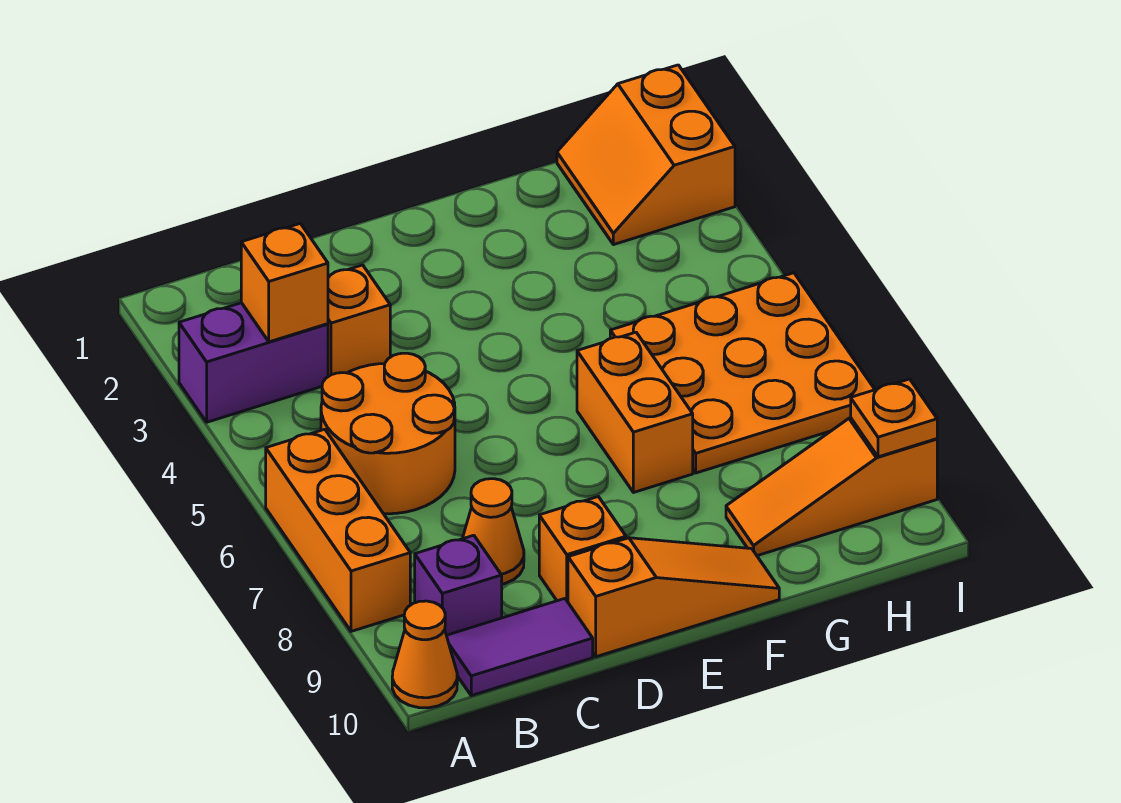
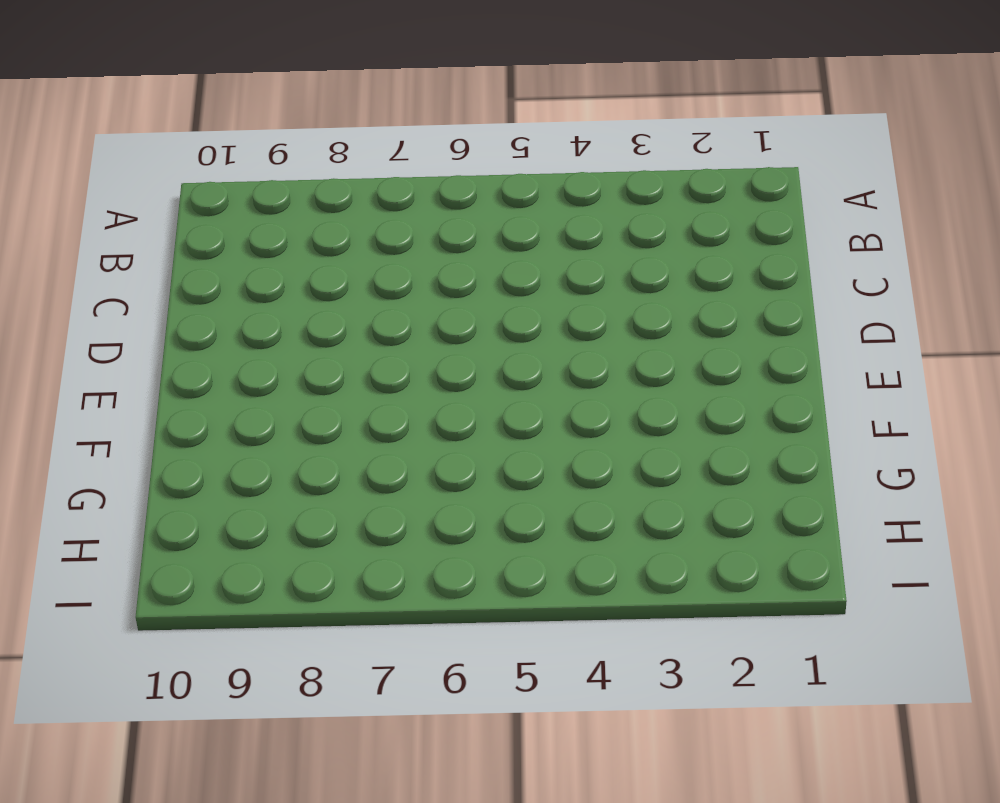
none -> purple 1x2 brick [179,303,328,422]
none -> orange 1x3 brick [266,429,410,631]
none -> orange 1x1 cone [392,601,457,708]

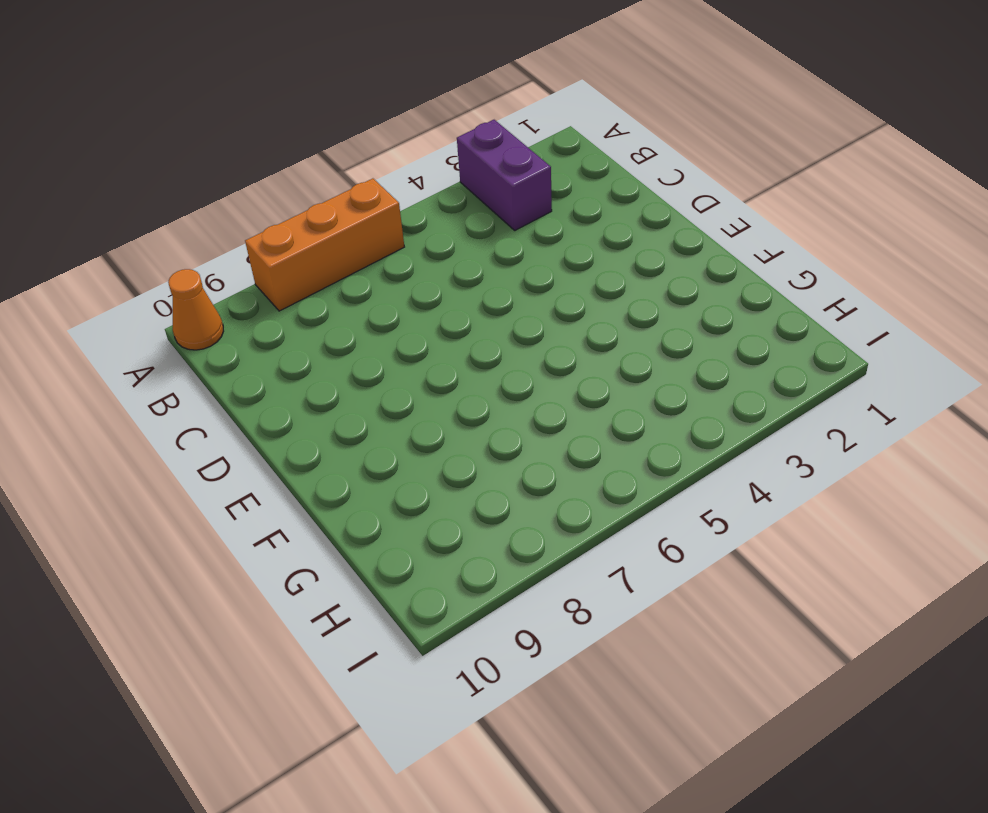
none -> orange 2x2 round brick [321,353,455,514]
none -> purple 1x1 brick [415,535,502,635]
none -> purple 1x2 tile [447,599,593,696]

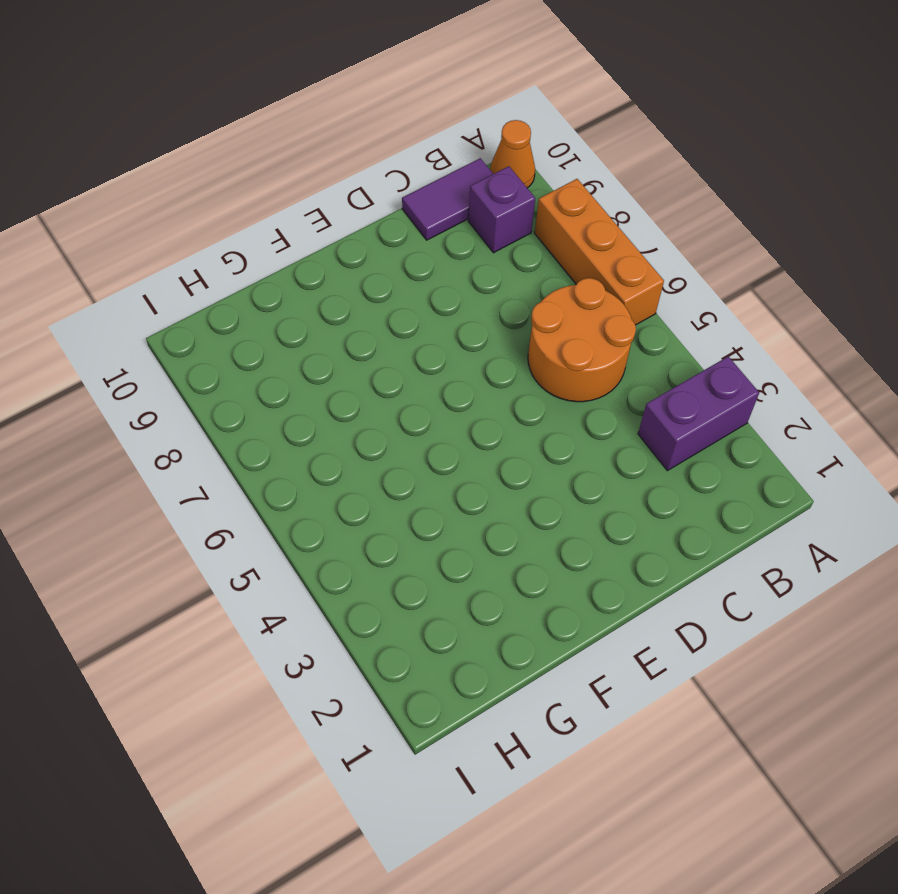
none -> orange 1x1 brick [328,265,390,377]
none -> orange 1x1 cone [462,479,524,584]
none -> orange 1x1 brick [539,497,626,602]

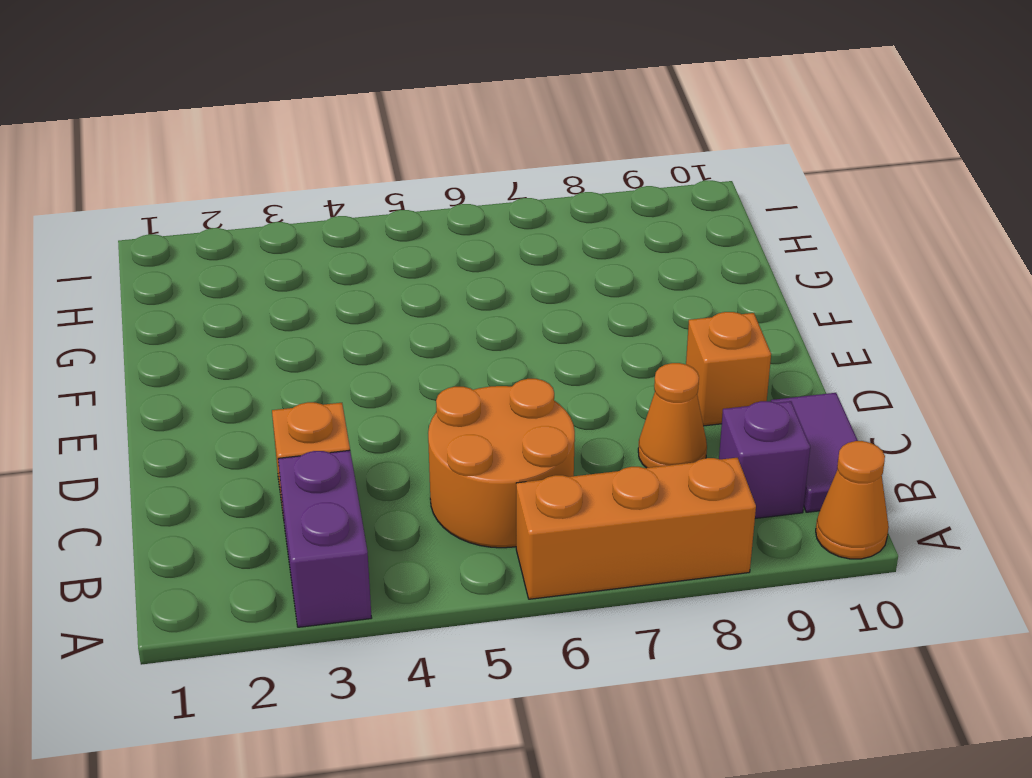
none -> orange 1x3 slope [568,538,779,657]
none -> orange 1x2 brick [577,332,693,493]
none -> orange 3x3 plate [610,273,875,473]

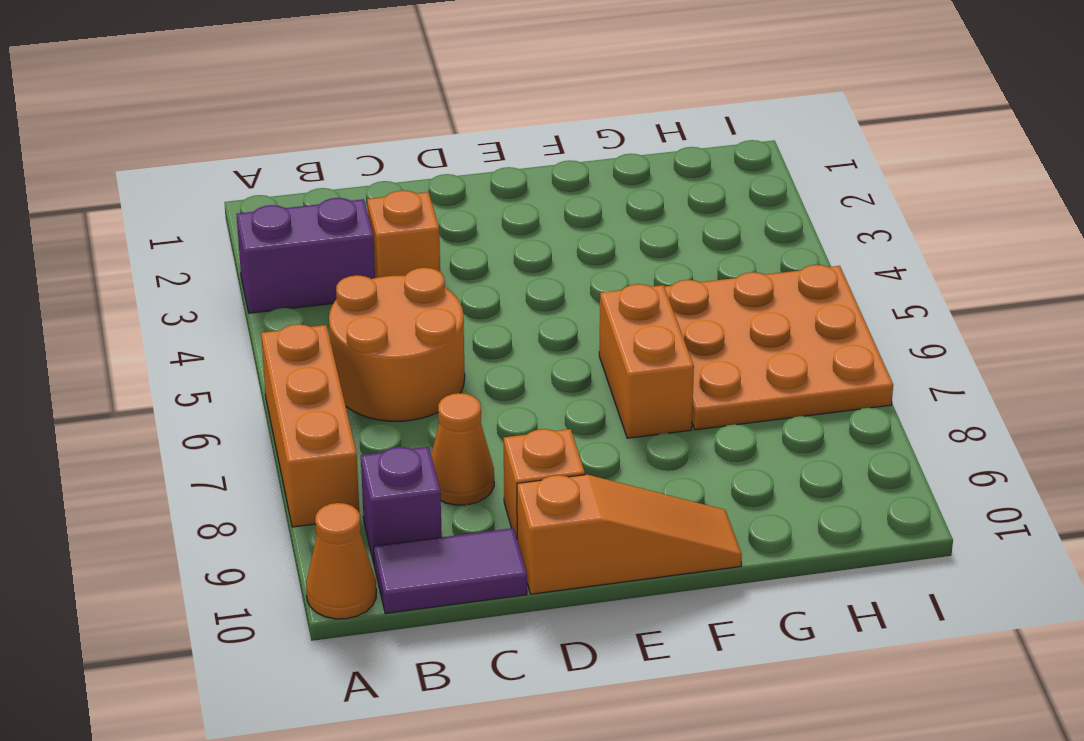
none -> orange 1x3 slope [726,418,937,556]
none -> orange 2x2 slope [557,65,735,245]
none -> orange 1x1 brick [241,223,328,342]

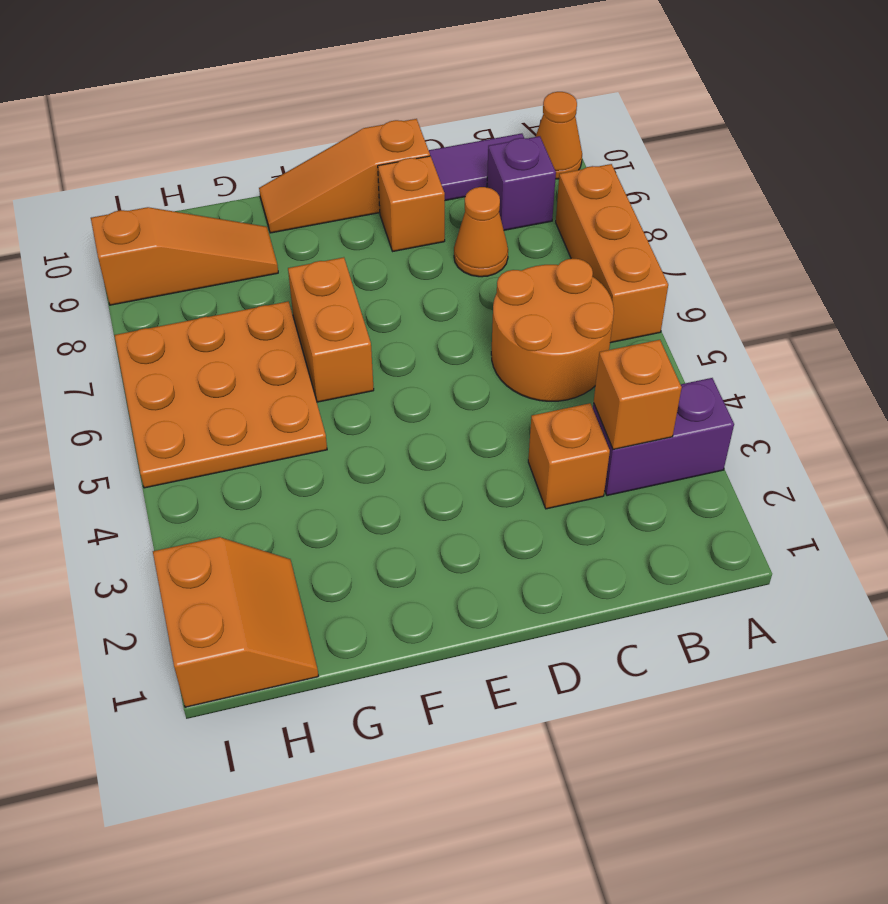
none -> orange 1x1 plate [851,379,937,457]

